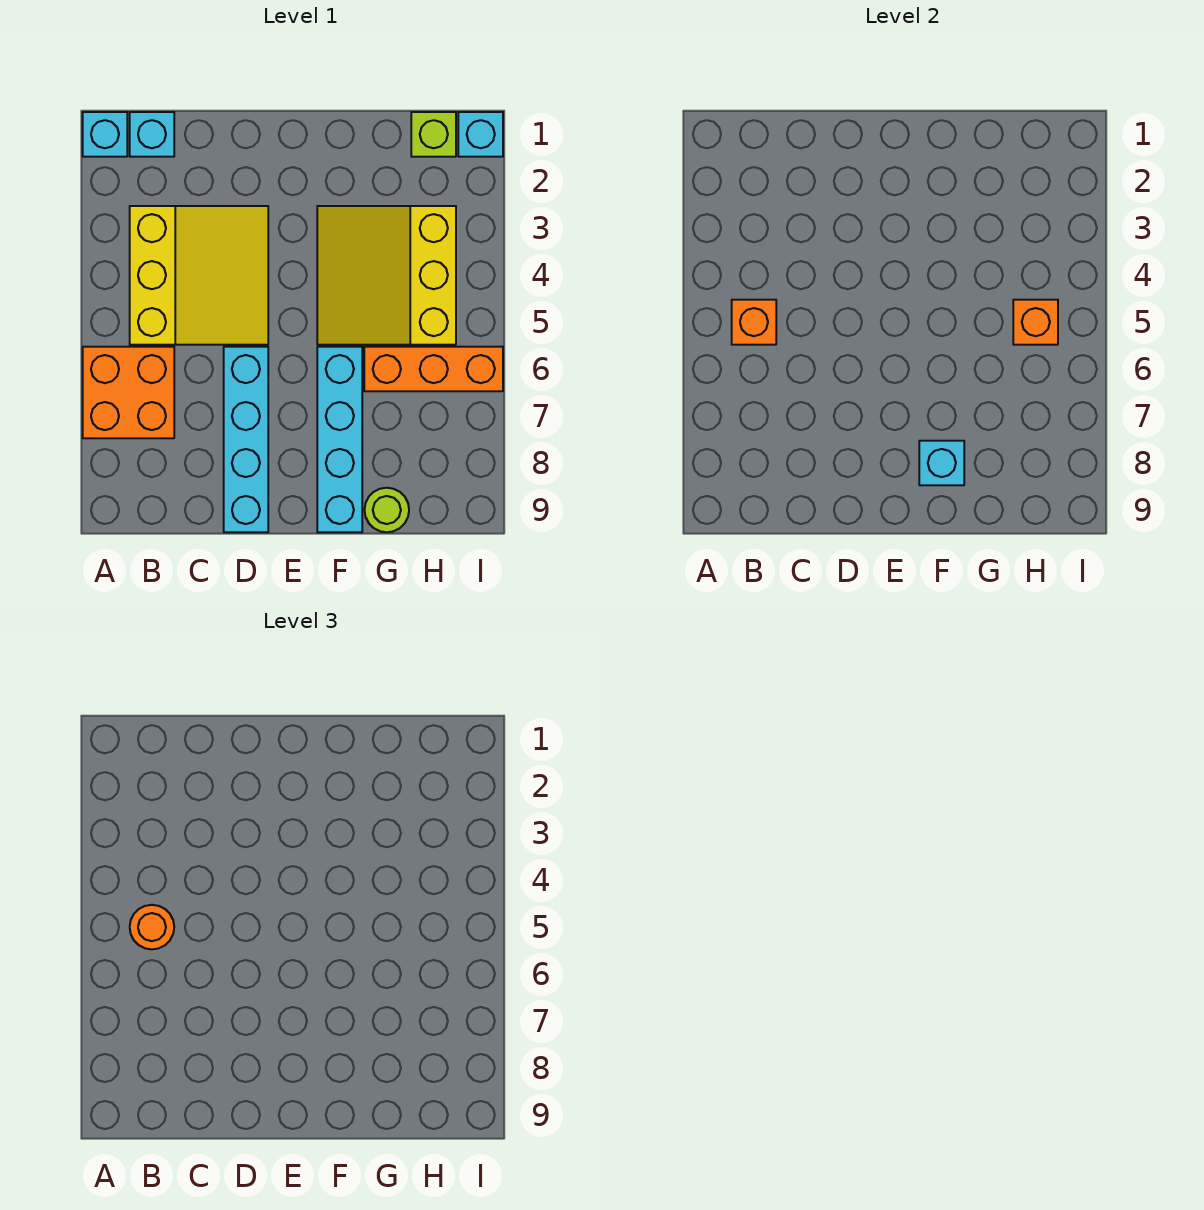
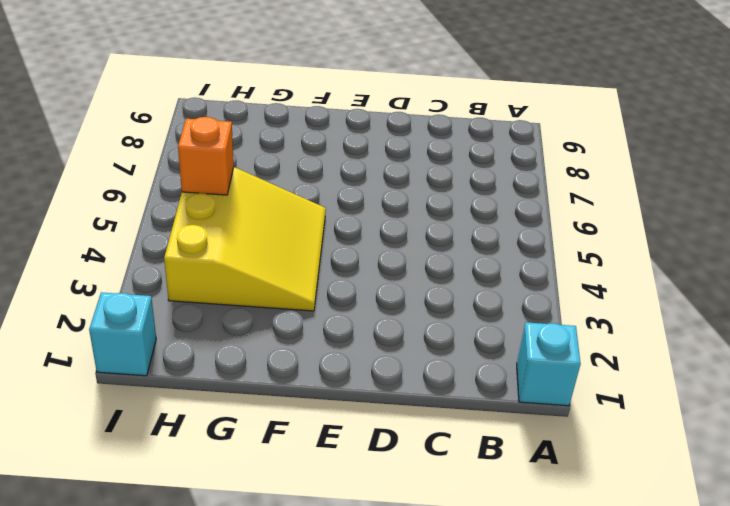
none -> orange 2x2 brick [83,347,174,438]
none -> cyan 1x1 brick [130,112,174,157]
none -> yellow 3x3 slope [130,206,268,345]

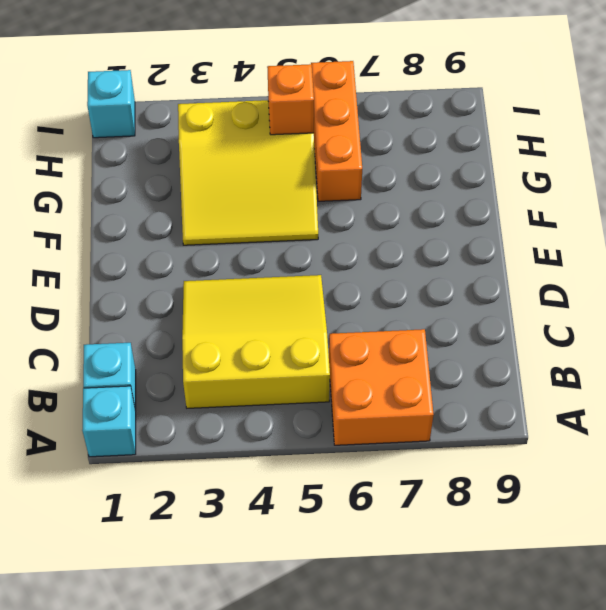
none -> cyan 1x4 brick [224,347,268,532]
none -> cyan 1x4 brick [317,347,362,532]
none -> lime 1x1 round brick [365,488,409,532]

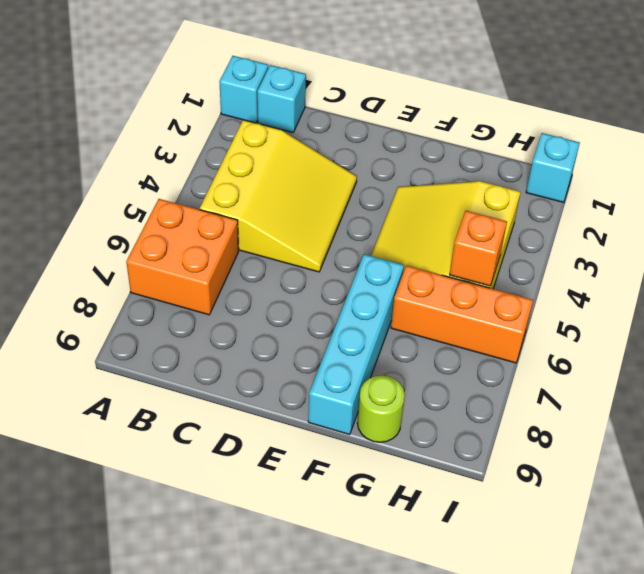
none -> cyan 1x4 brick [224,347,268,532]
none -> lime 1x1 brick [411,112,456,157]
none -> orange 1x1 brick [732,300,776,345]

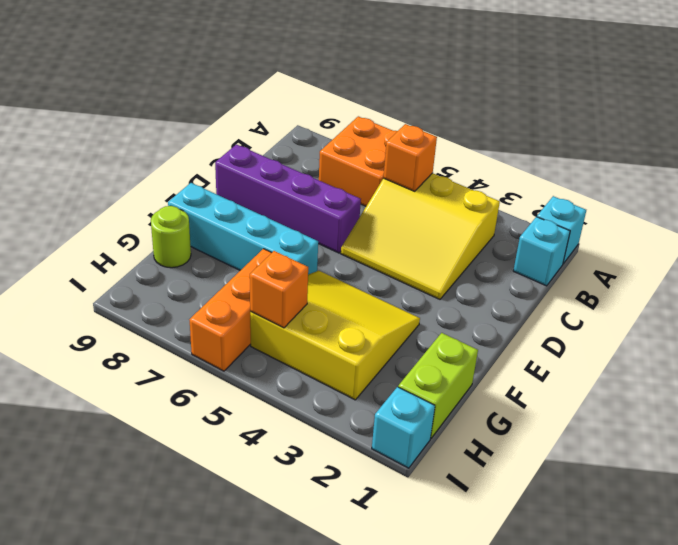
purple 1x4 brick [215,144,361,253] -> cyan 1x4 brick [224,347,268,532]
lime 1x2 brick [398,333,478,438] -> lime 1x1 brick [411,112,456,157]
none -> cyan 1x1 brick [919,441,964,485]
none -> orange 1x1 round brick [130,905,174,949]

